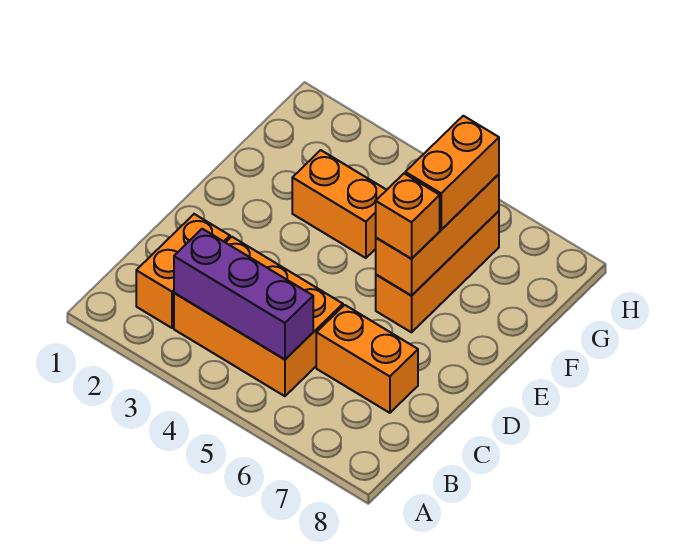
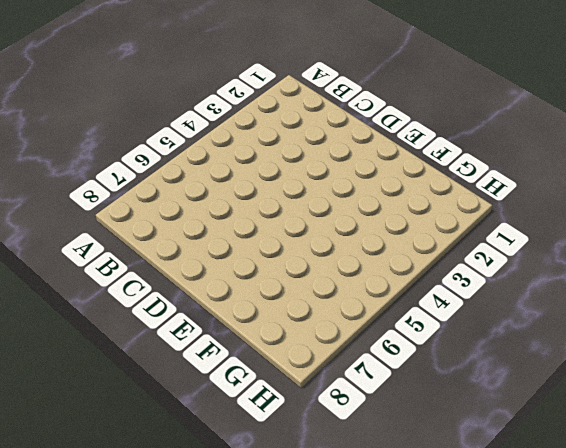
none -> orange 1x2 brick [136,214,230,328]
none -> orange 2x3 brick [174,237,343,396]

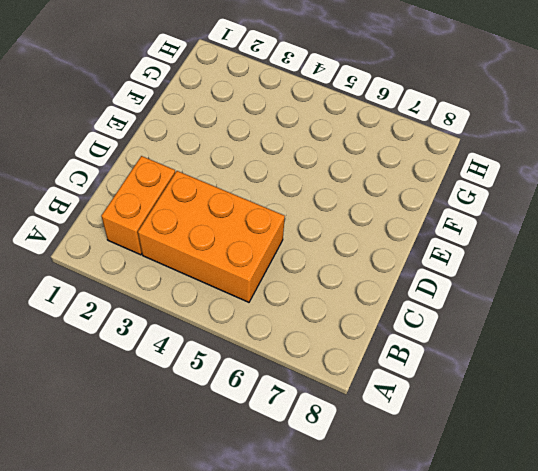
none -> orange 1x2 brick [316,305,418,413]
none -> orange 1x3 brick [376,211,499,332]

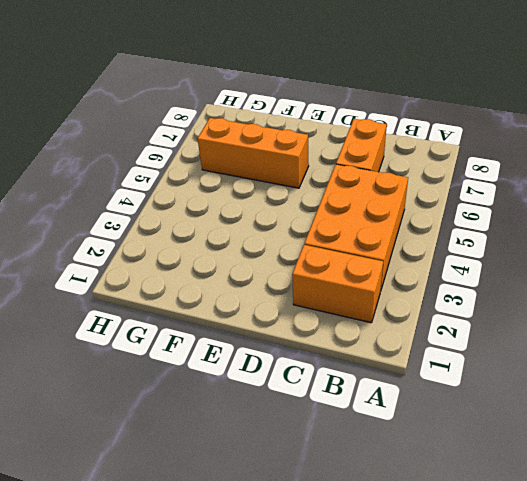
none -> orange 1x2 brick [292,150,386,258]
none -> purple 1x3 brick [174,229,313,359]

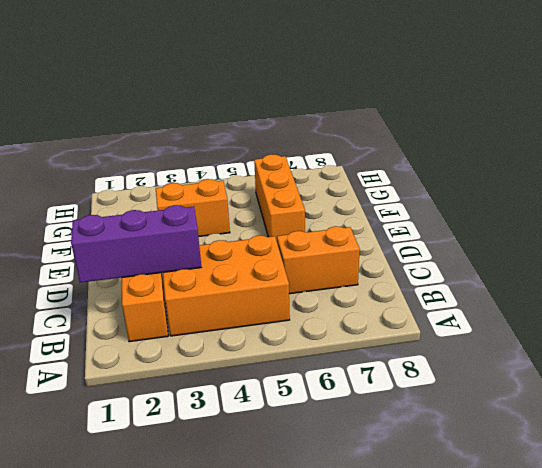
purple 1x3 brick [71,205,201,283] -> purple 1x3 brick moved to [174,229,313,359]
none -> orange 1x3 brick [376,174,499,296]
none -> orange 1x1 brick [376,174,440,259]

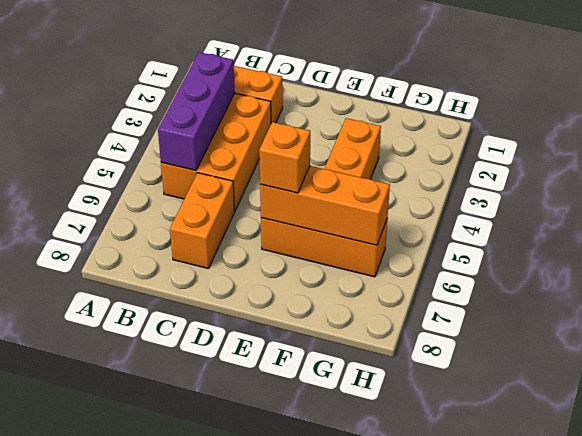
none -> orange 1x2 brick [405,116,499,230]

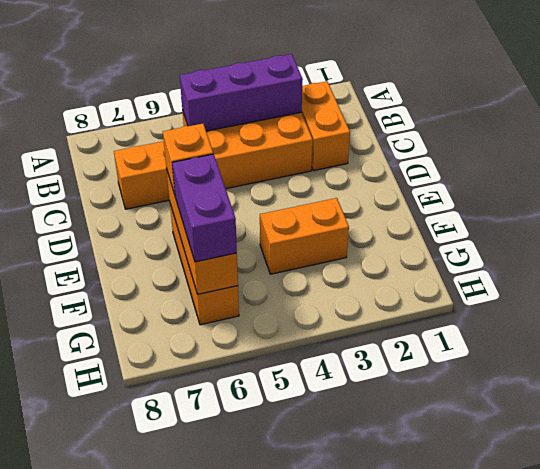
purple 1x2 brick [172,154,237,262] -> orange 1x2 brick [405,116,499,230]

